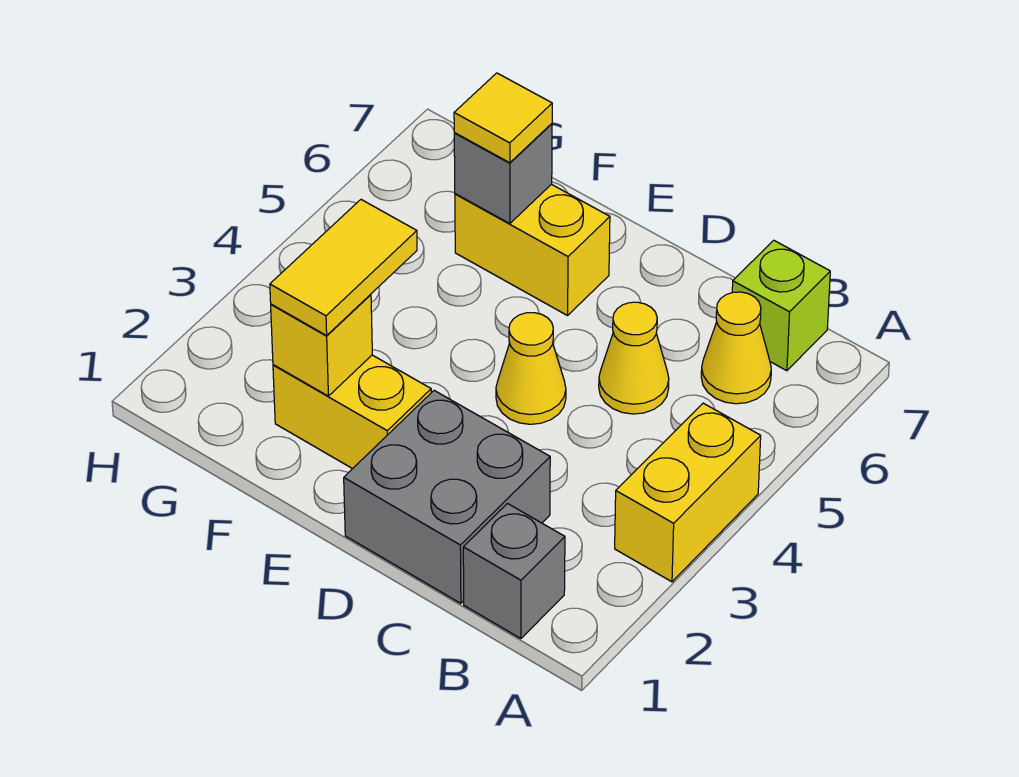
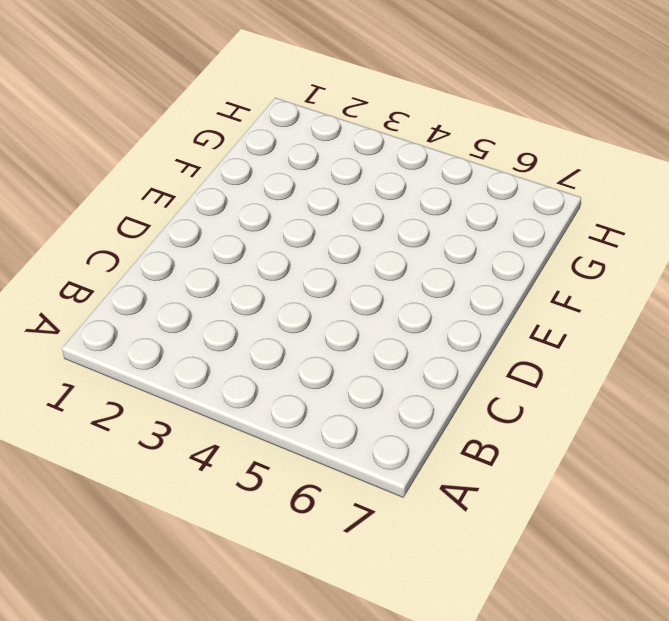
none -> yellow 1x2 brick [615,403,761,582]
none -> grey 1x1 brick [463,504,565,639]
none -> yellow 1x1 cone [701,292,771,404]

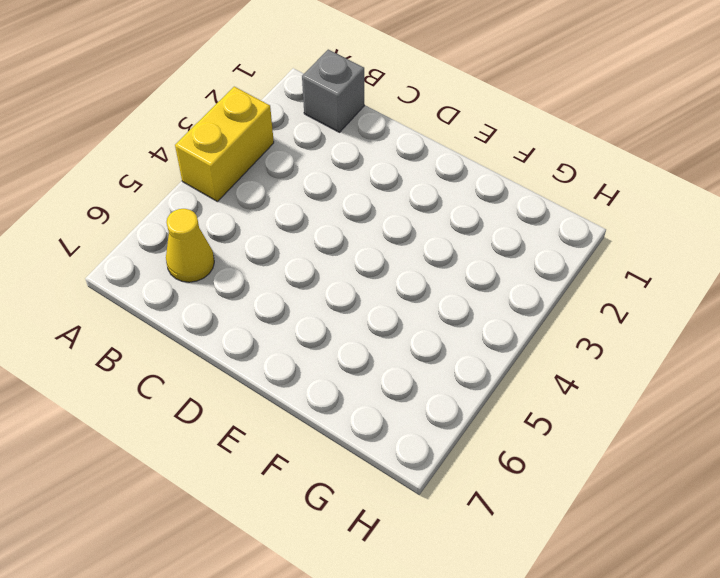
none -> lime 1x1 brick [732,240,830,371]
none -> grey 2x2 brick [344,391,550,603]
none -> yellow 1x1 cone [599,302,669,414]

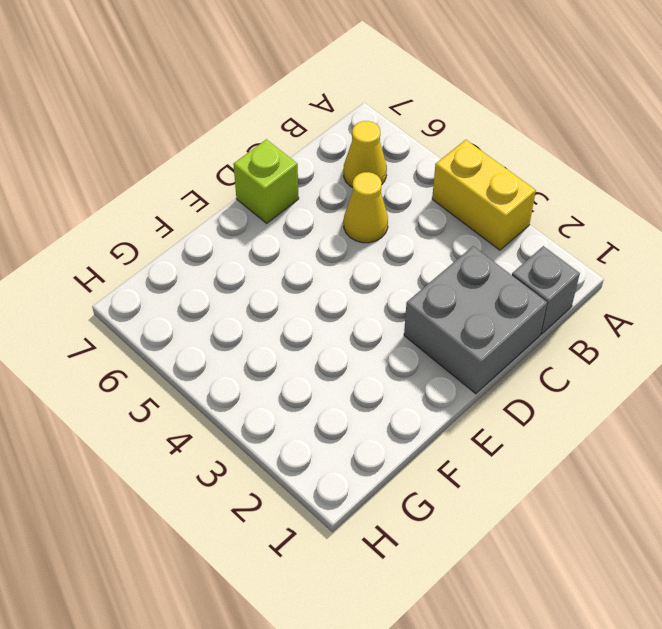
lime 1x1 brick [233,139,299,223] -> lime 1x1 brick moved to [732,240,830,371]
none -> yellow 1x1 cone [496,313,566,424]
none -> yellow 1x2 brick [273,355,431,469]
none -> yellow 1x2 brick [455,184,610,316]

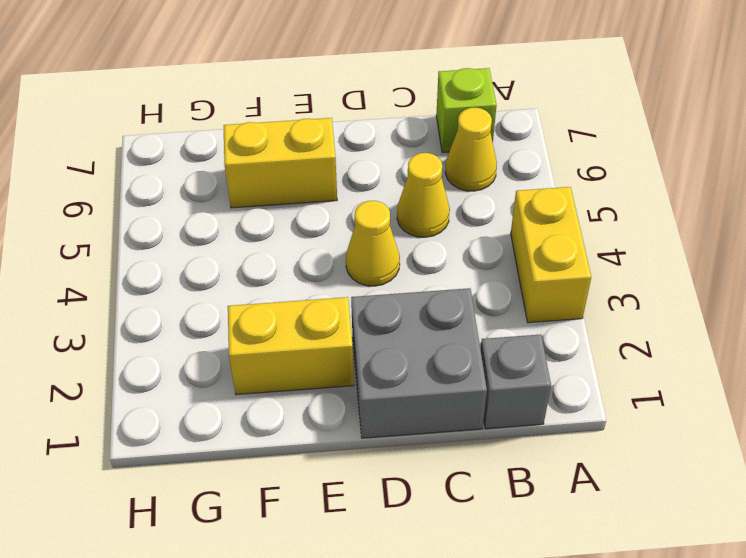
none -> yellow 1x1 brick [271,294,372,396]
none -> grey 1x1 brick [454,124,552,224]
none -> yellow 1x2 tile [270,200,417,336]

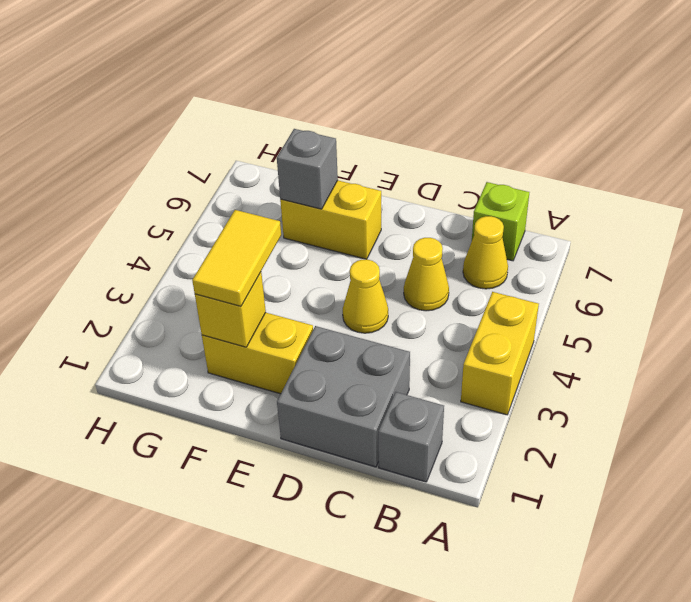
none -> yellow 1x1 tile [454,73,552,163]

